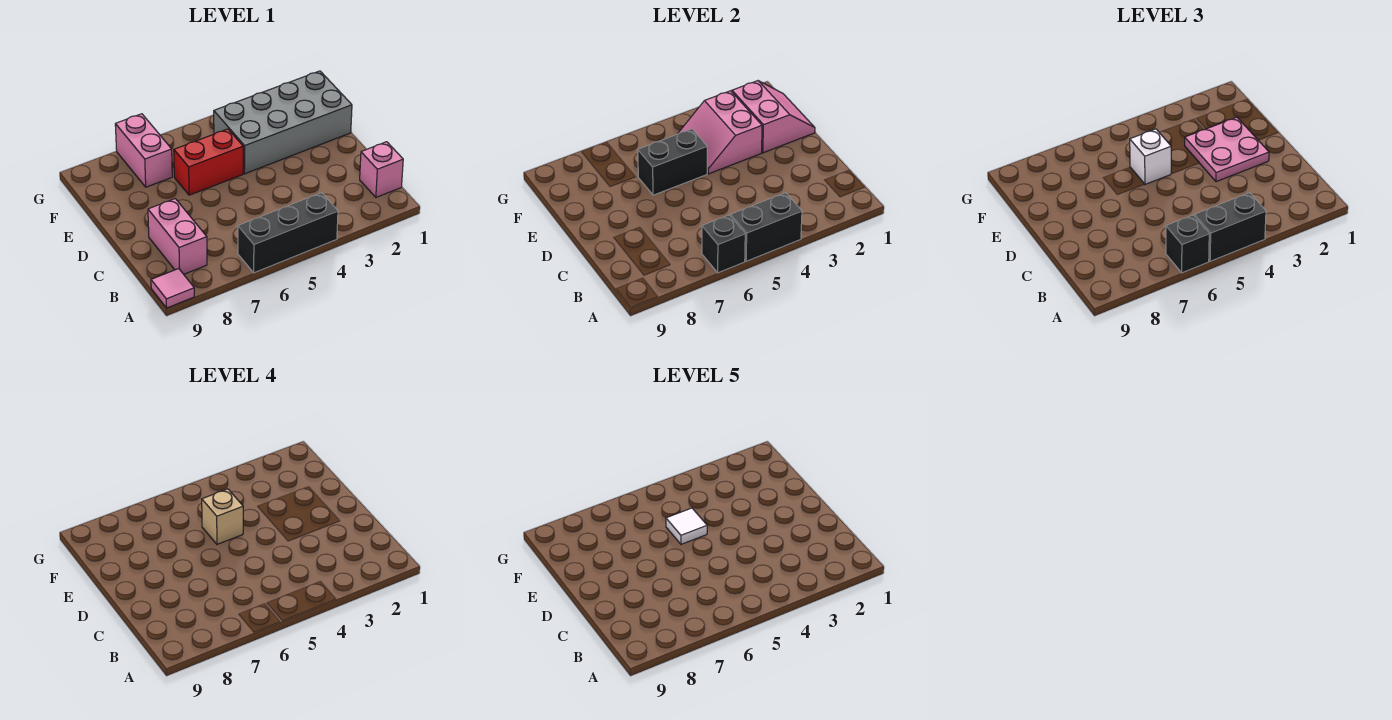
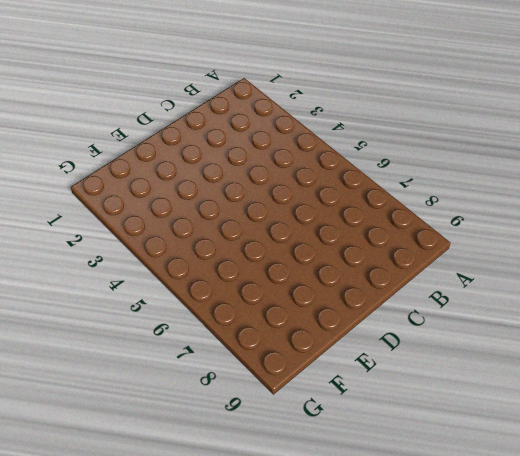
none -> black 1x3 brick [238,193,338,273]
none -> pink 1x1 tile [151,269,194,308]
none -> pink 1x1 brick [360,142,403,197]

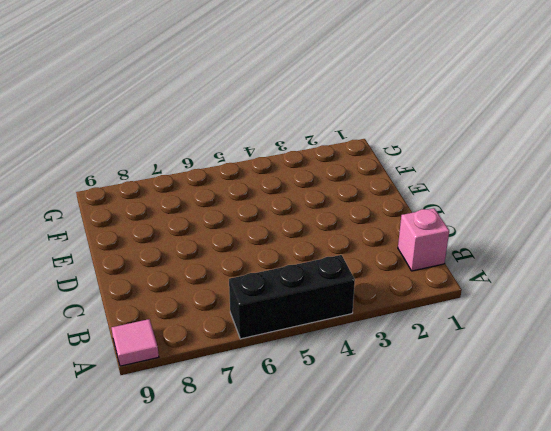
none -> pink 1x2 brick [148,199,207,274]
none -> grey 2x4 brick [214,71,352,174]
none -> red 1x2 brick [174,129,243,195]

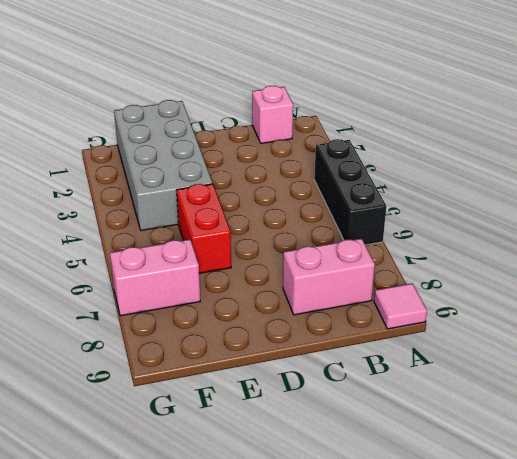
none -> black 1x2 brick [731,193,802,261]
none -> black 1x1 brick [702,215,745,273]
none -> pink 2x2 slope [732,81,815,153]

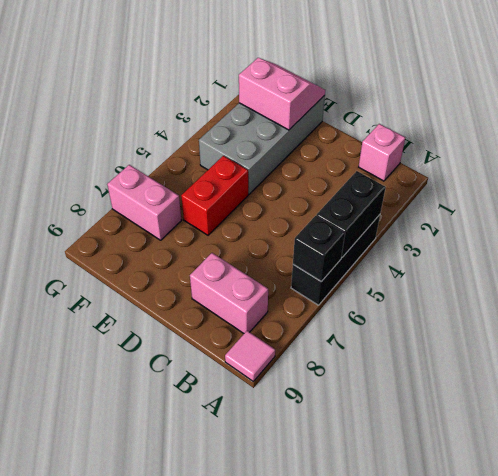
none -> pink 2x2 slope [678,91,762,174]
none -> black 1x2 brick [638,129,707,195]
none -> black 1x2 brick [1195,193,1266,261]

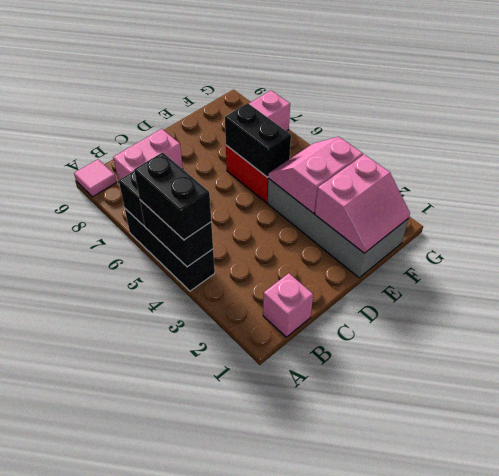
none -> black 1x1 brick [1166,215,1209,273]
none -> pink 2x2 plate [1185,117,1269,182]
none -> white 1x1 brick [1130,129,1171,184]

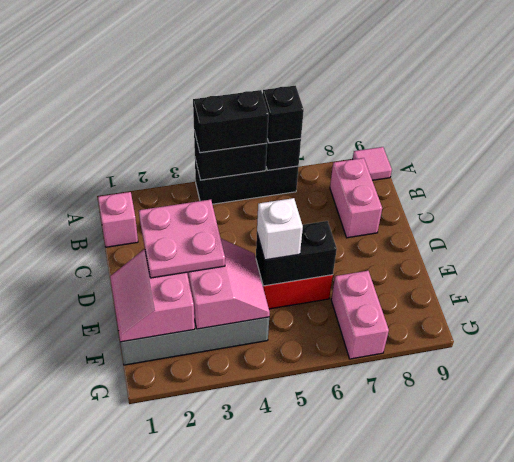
none -> tan 1x1 brick [202,489,243,544]
none -> white 1x1 tile [666,508,707,544]

